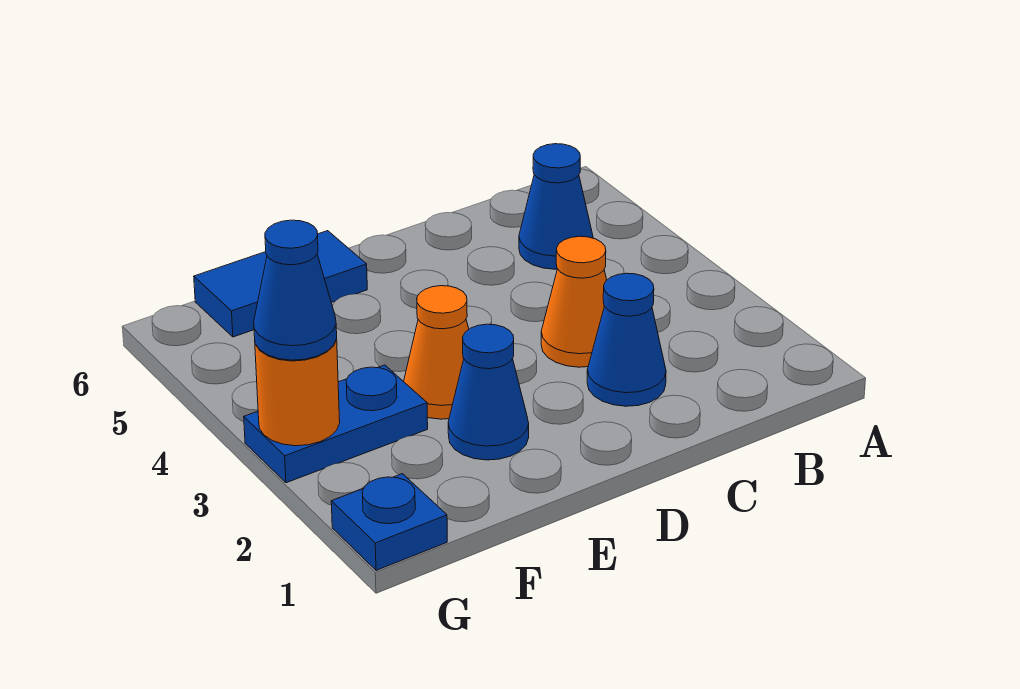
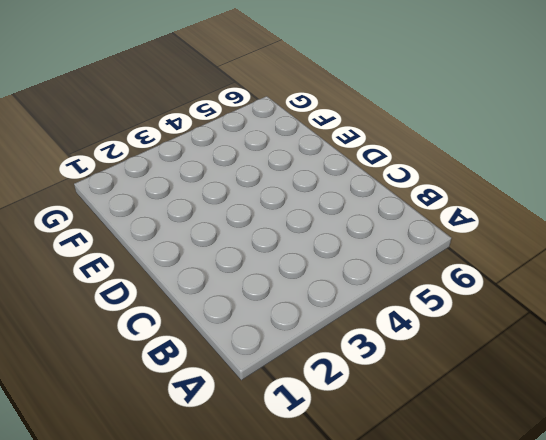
none -> blue 1x1 cone [519,144,593,269]
none -> blue 1x1 cone [587,273,666,406]

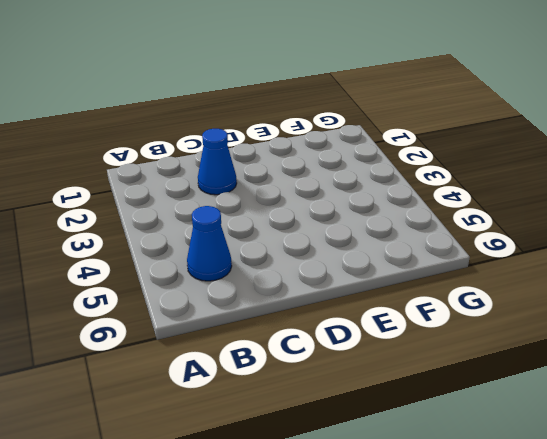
none -> orange 1x1 cone [541,236,607,367]
none -> blue 1x1 cone [448,324,529,460]

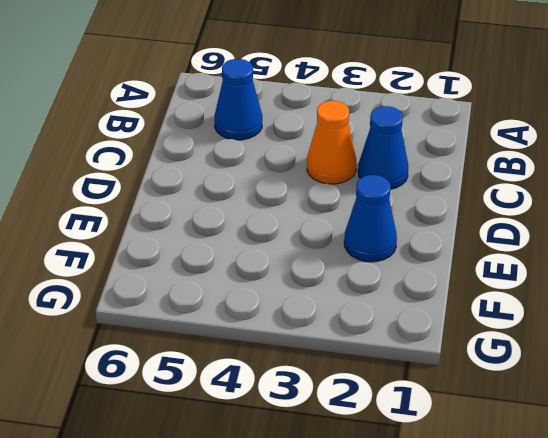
none -> orange 1x1 cone [404,286,469,419]
none -> blue 1x2 tile [194,231,367,337]

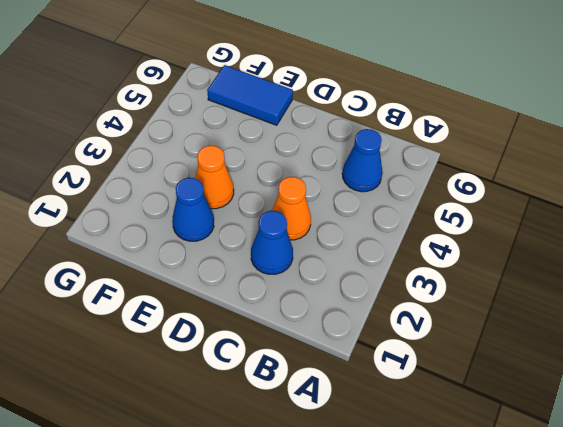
none -> blue 1x2 plate [244,365,428,483]
none -> blue 1x1 plate [331,474,447,570]

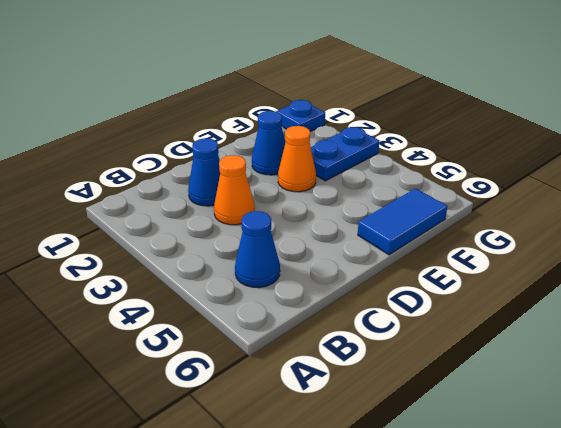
none -> orange 1x1 round brick [255,339,340,446]
none -> blue 1x1 cone [254,220,337,360]

